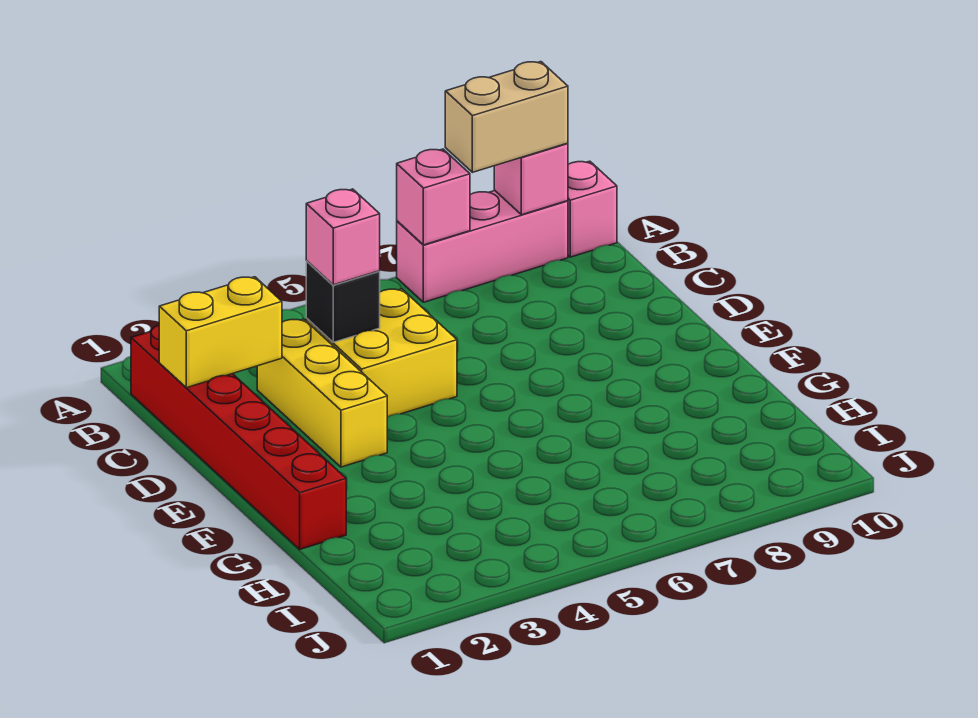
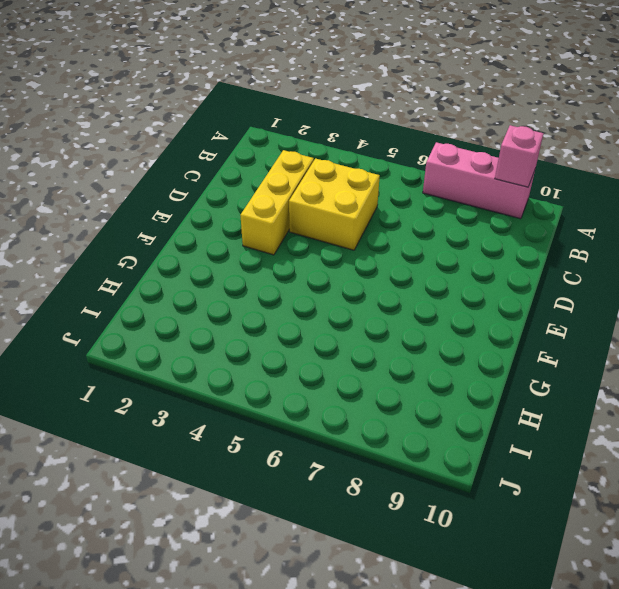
none -> pink 1x1 brick [568,161,617,257]
none -> red 1x6 brick [131,325,346,549]

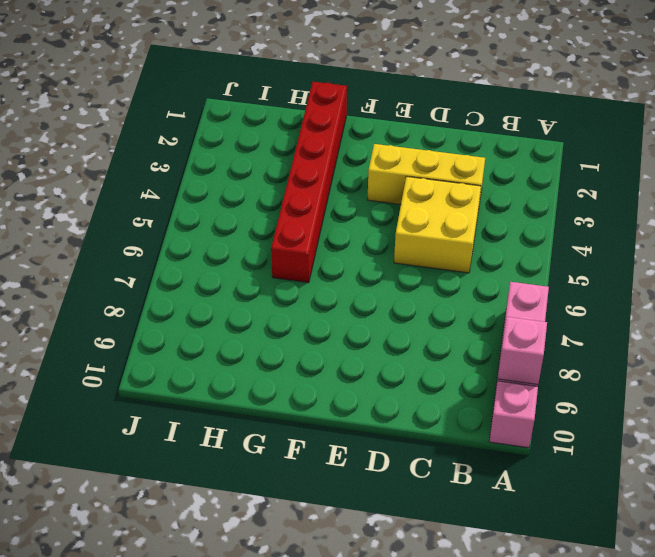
red 1x6 brick [271,82,347,283] -> red 1x6 brick turned to [131,325,346,549]
none -> pink 1x1 brick [397,149,470,245]
none -> yellow 1x2 brick [159,277,282,388]

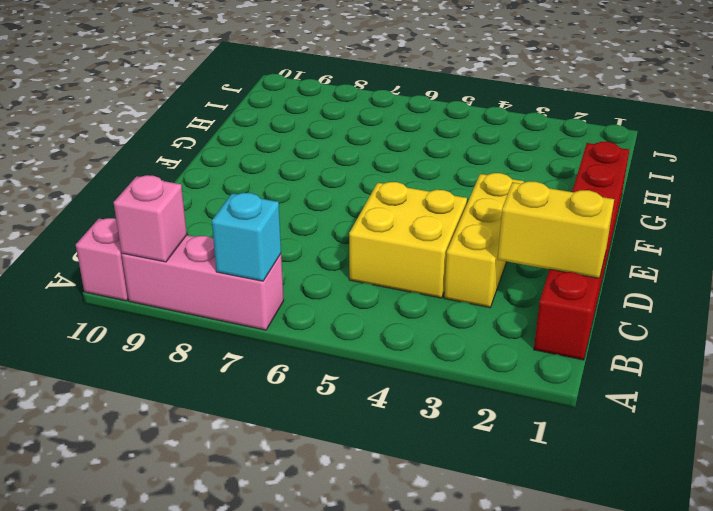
cyan 1x1 brick [212,193,281,281] -> pink 1x1 brick [397,149,470,245]
none -> black 1x1 brick [306,261,380,342]
none -> tan 1x2 brick [445,62,568,172]

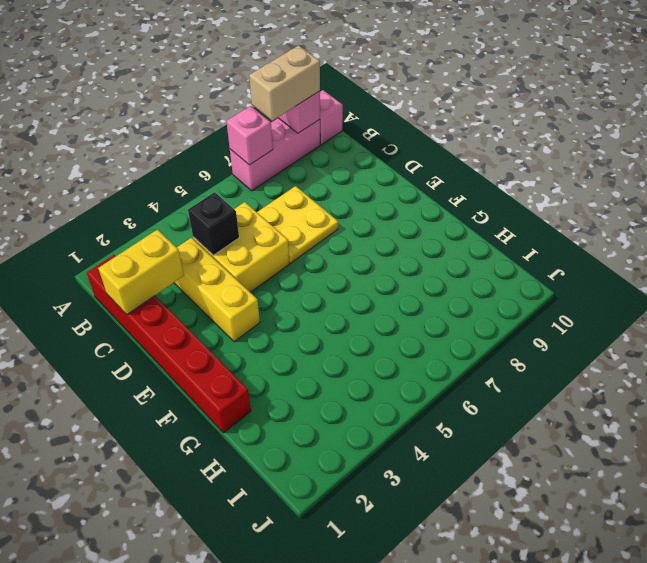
yellow 2x2 plate [257,186,338,263] -> none
none -> pink 1x1 brick [306,189,380,285]

